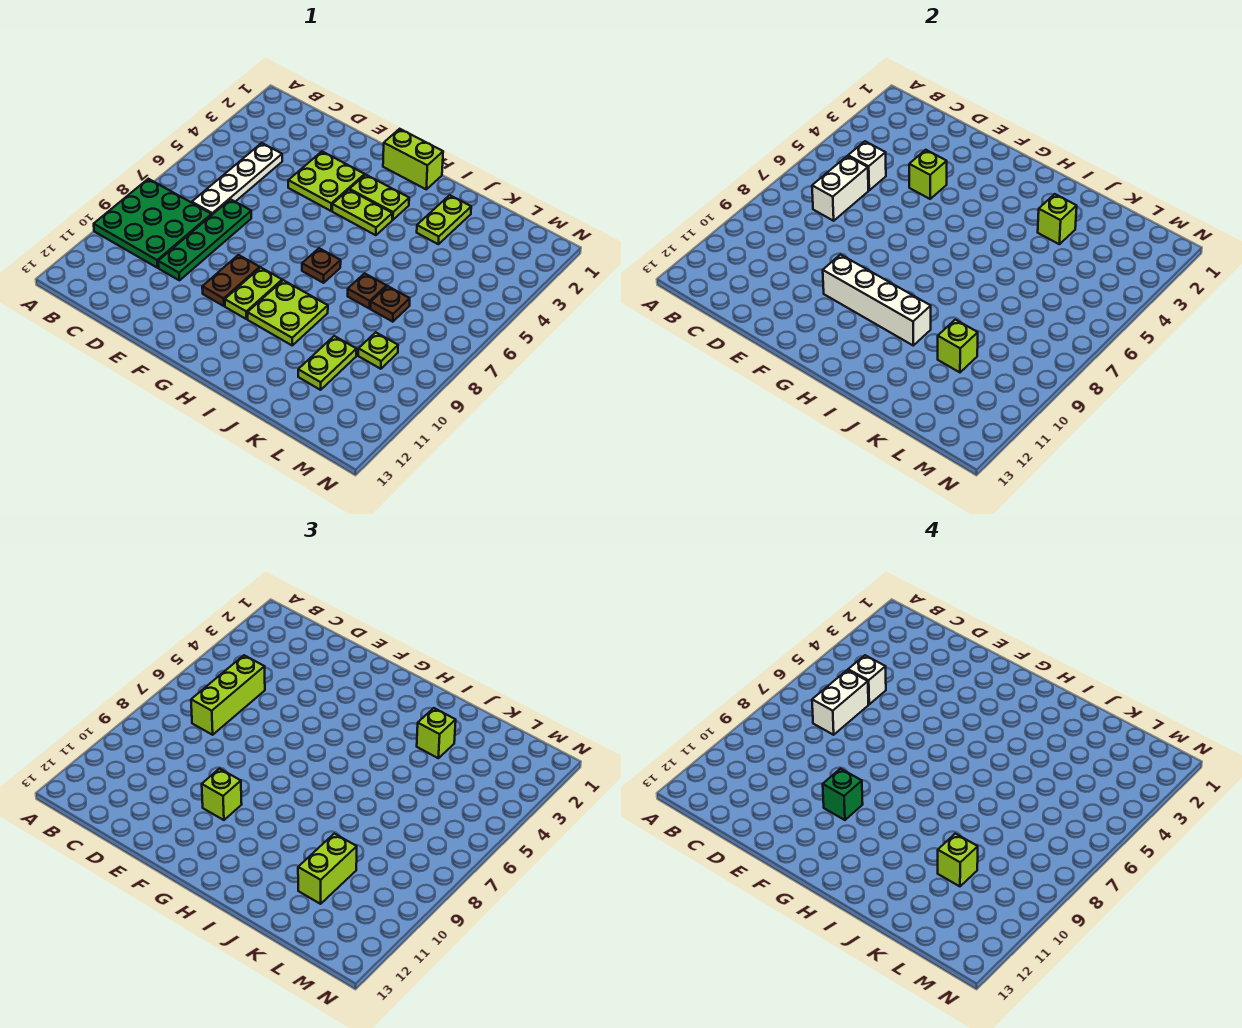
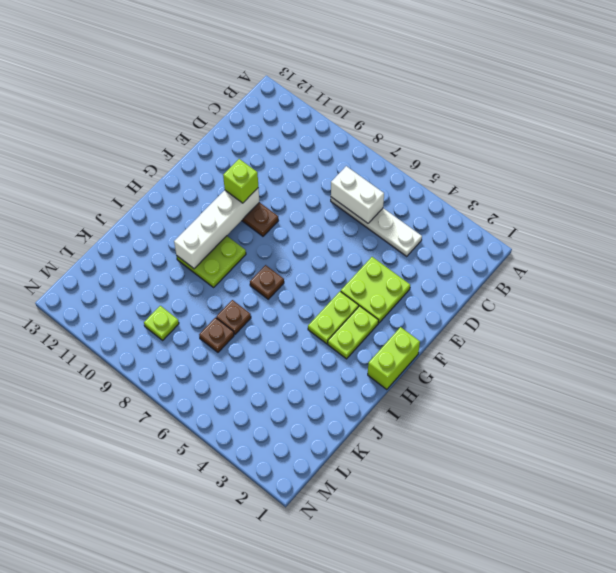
none -> green 3x3 plate [94,179,212,268]
none -> green 1x4 plate [158,199,251,280]
none -> lime 1x2 plate [225,268,282,319]
none -> lime 1x2 plate [417,195,471,244]

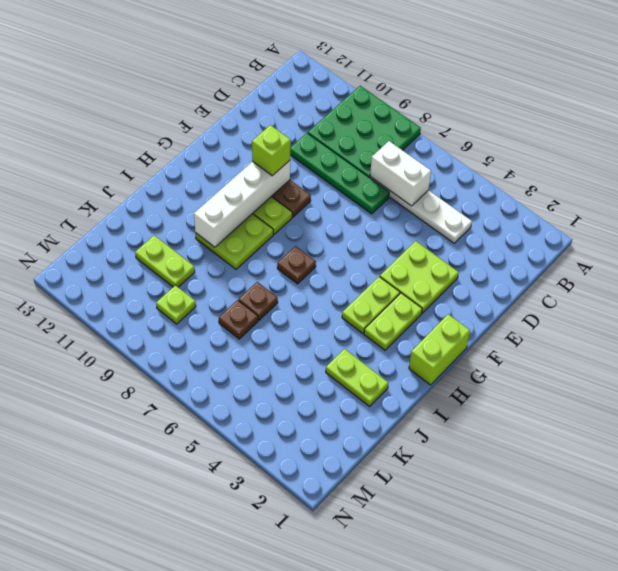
none -> white 1x1 brick [848,141,886,190]
none -> lime 1x1 brick [909,150,947,199]
none -> lime 1x1 brick [1038,194,1077,244]
none -> lime 1x1 brick [938,320,978,372]

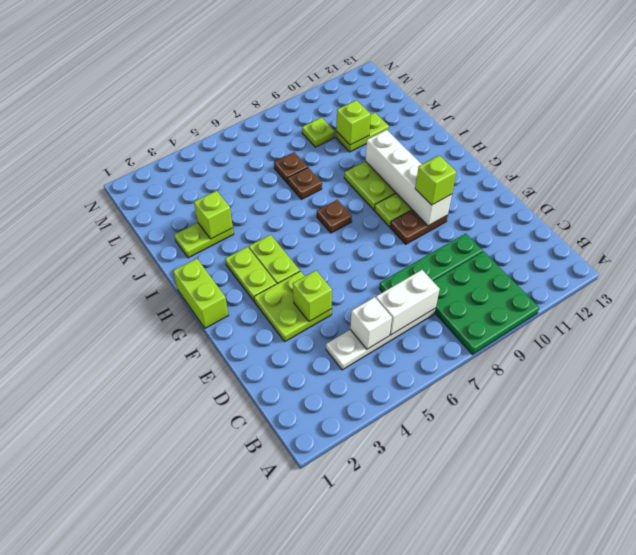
none -> lime 1x3 brick [191,655,265,735]
none -> lime 1x1 brick [417,708,456,758]
none -> lime 1x2 brick [298,834,357,904]
none -> white 1x1 brick [848,655,886,704]

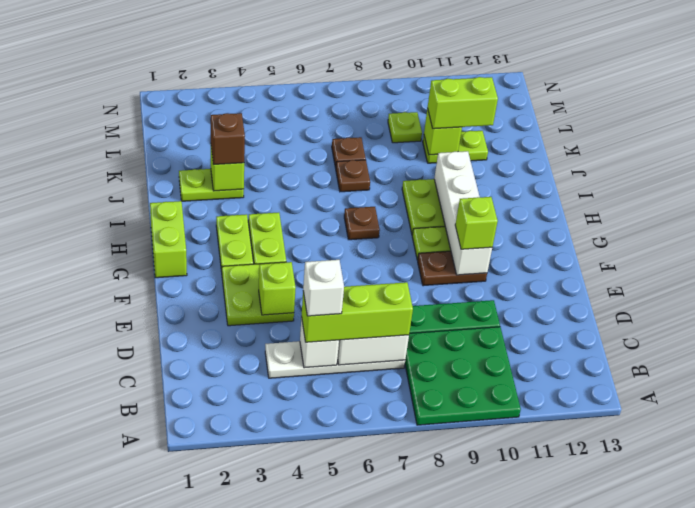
brown 1x1 brick [211,113,245,164] -> lime 1x1 brick [417,708,456,758]
none -> white 1x2 brick [812,670,868,735]
none -> green 1x1 brick [823,769,863,820]
none -> lime 1x1 brick [938,834,978,886]

